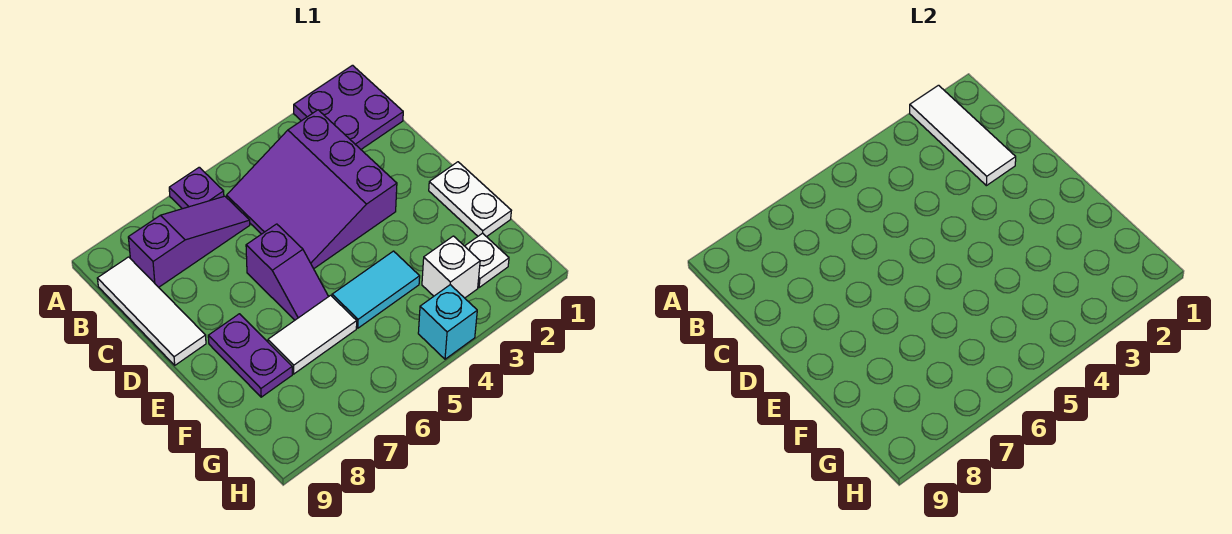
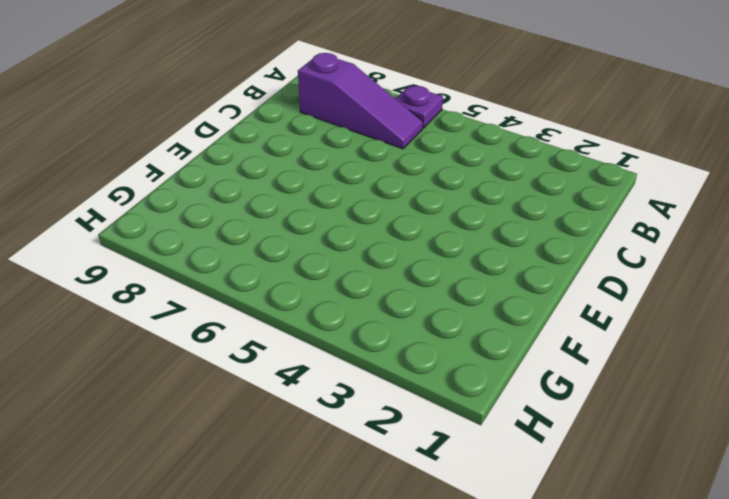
none -> purple 2x2 plate [294,65,403,149]
none -> purple 3x3 slope [227,110,397,269]
none -> white 1x3 tile [97,257,206,365]

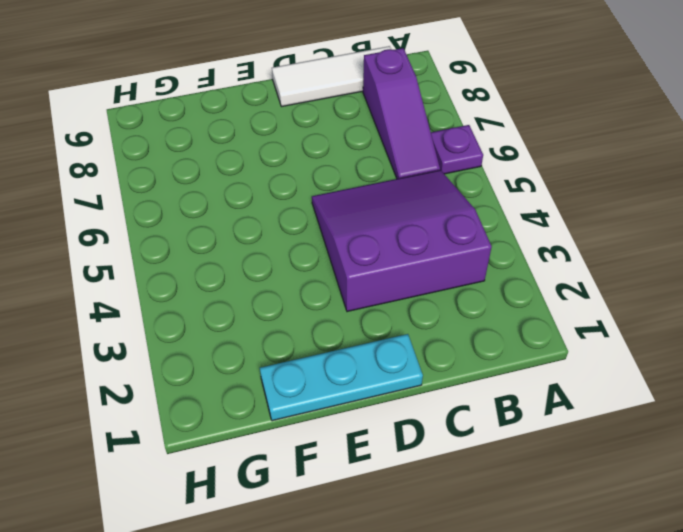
cyan 1x3 plate [260,334,423,421] -> white 1x2 plate [429,162,511,237]
none -> purple 2x2 plate [294,65,403,149]
none -> purple 1x2 slope [246,224,329,320]
none -> purple 1x2 plate [208,314,292,397]

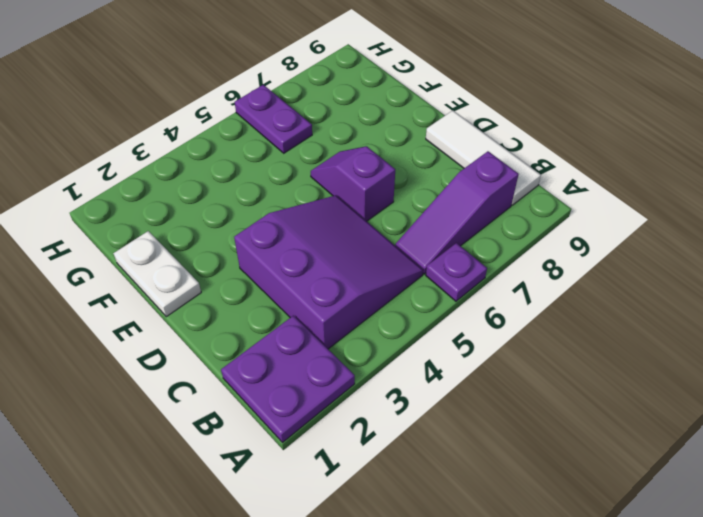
purple 1x2 plate [235,85,312,153] -> purple 1x2 plate moved to [208,314,292,397]
none -> cyan 1x2 tile [332,251,420,328]
none -> white 1x2 tile [268,295,357,374]
none -> white 1x1 plate [465,233,509,288]

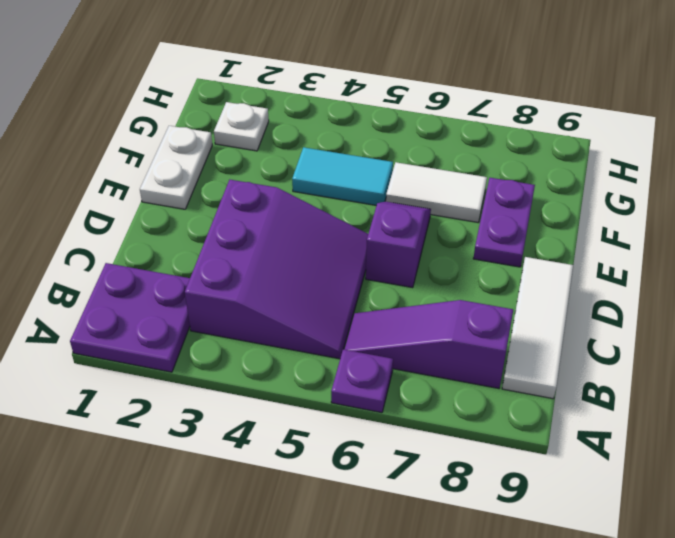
none -> white 1x1 brick [422,236,480,298]
none -> cyan 1x1 brick [418,285,477,359]
none -> white 1x3 tile [910,85,1016,186]

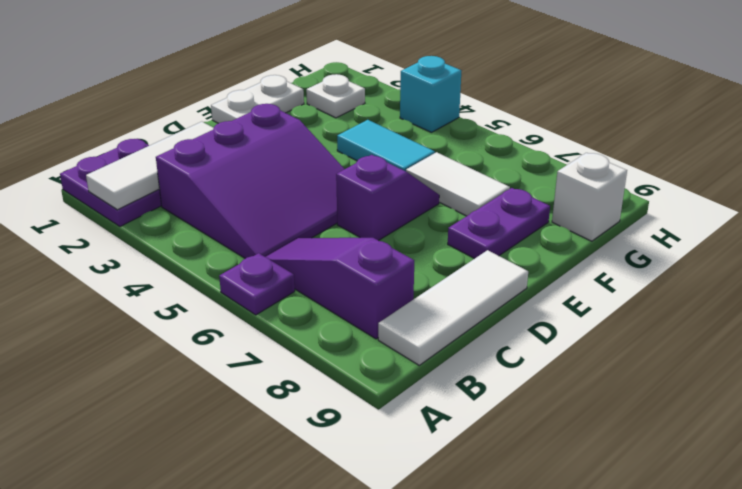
white 1x1 brick [552,153,627,241] -> white 1x1 brick moved to [422,236,480,298]

